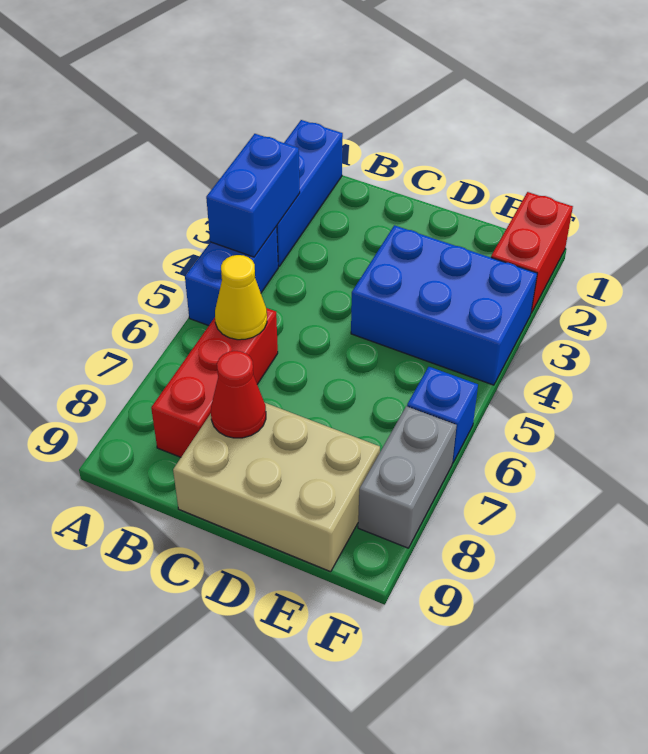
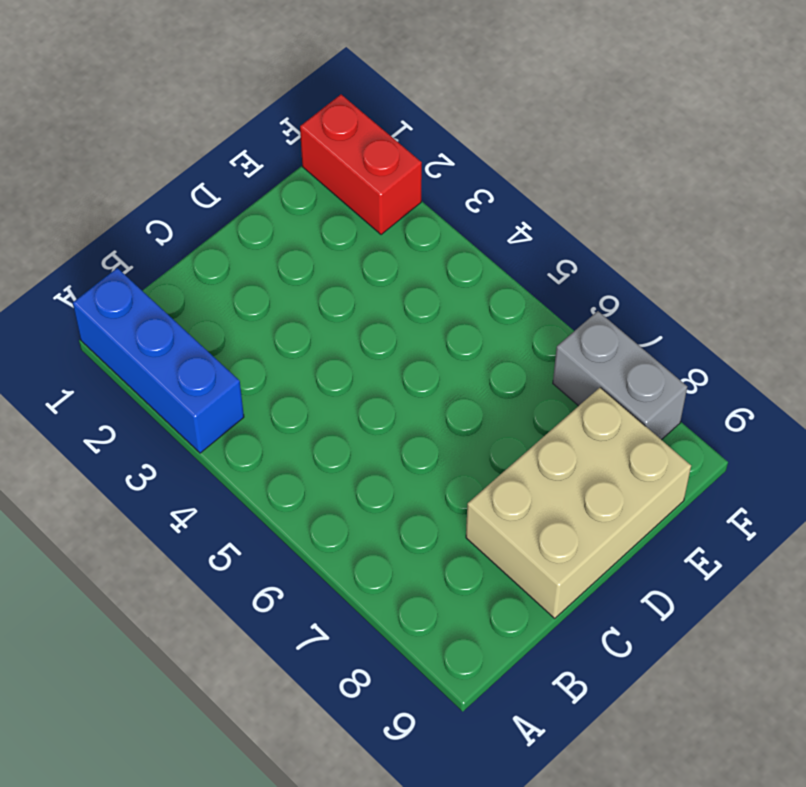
none -> blue 1x2 brick [185,226,278,326]
none -> red 1x3 brick [151,308,278,457]

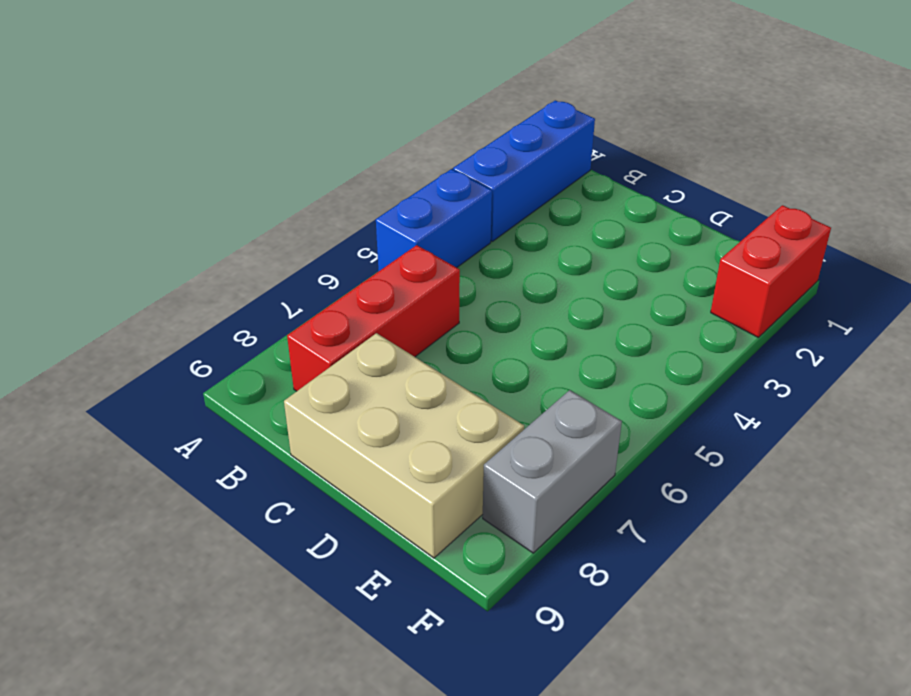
none -> blue 2x3 brick [351,225,537,385]
none -> blue 1x1 brick [407,367,478,463]

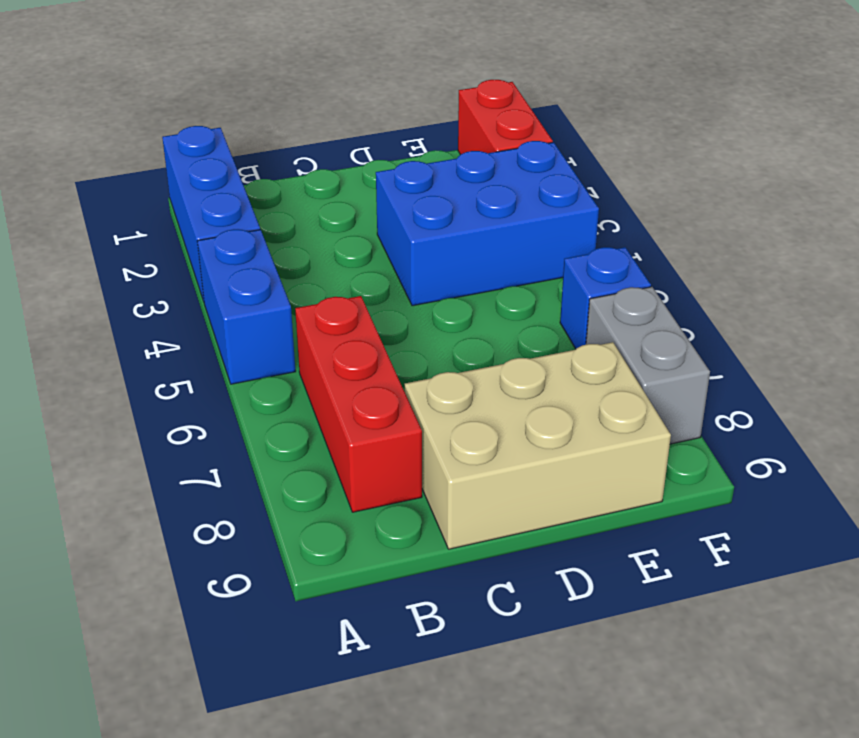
none -> blue 1x2 brick [206,134,300,257]
none -> yellow 1x1 cone [215,255,267,340]

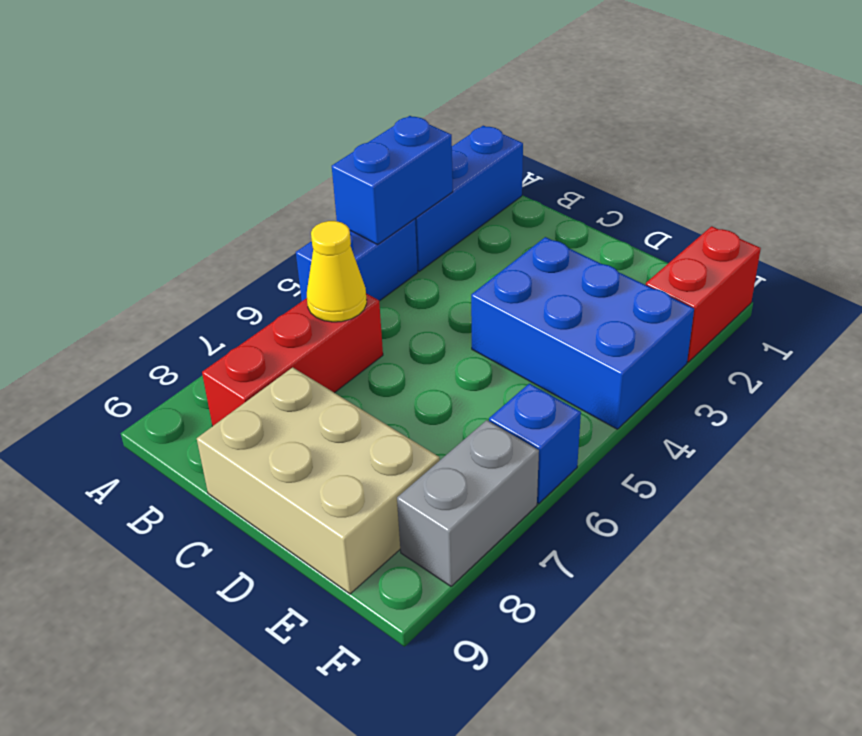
none -> red 1x1 cone [211,351,266,438]

